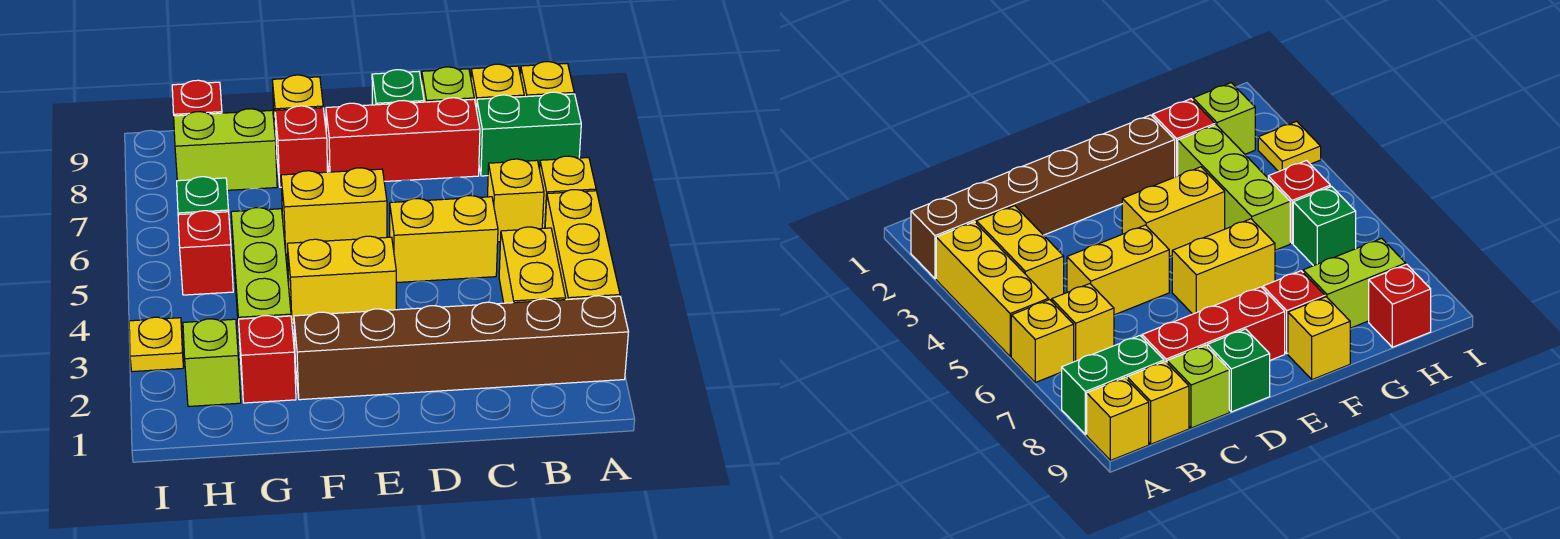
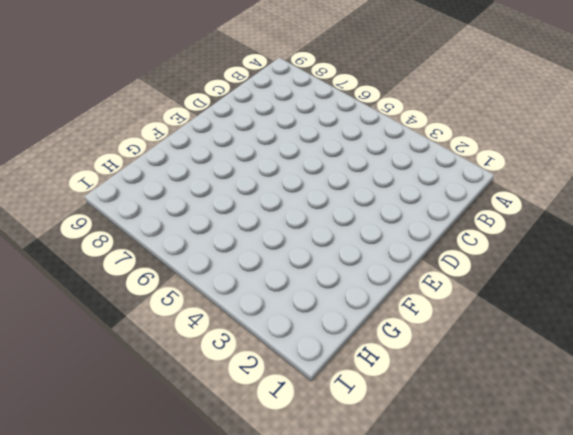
none -> brown 1x6 brick [294,296,628,400]
none -> yellow 1x3 brick [545,190,620,300]
none -> yellow 1x1 brick [540,156,596,228]

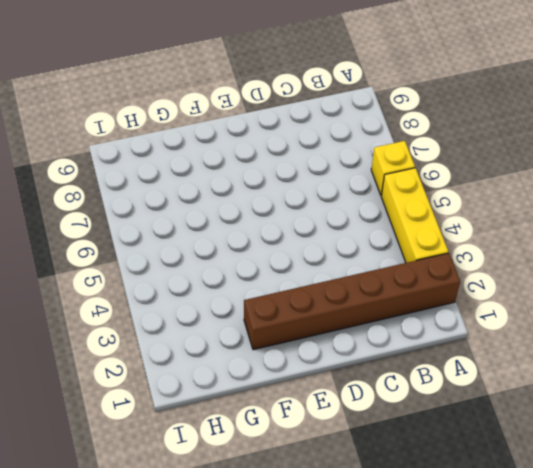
none -> green 1x2 brick [477,92,581,176]
none -> yellow 1x1 brick [520,62,574,97]
none -> yellow 1x2 brick [499,227,566,303]

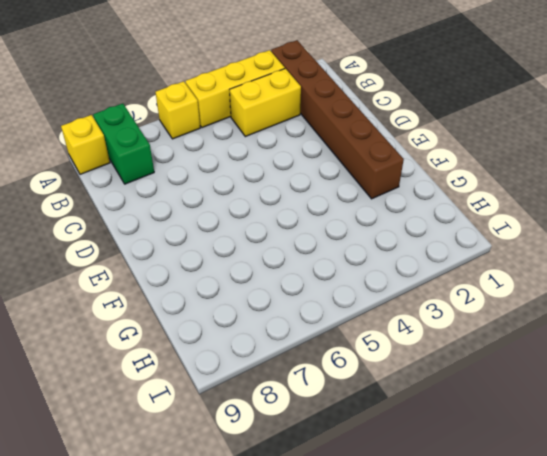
none -> yellow 1x1 brick [488,159,544,242]
none -> yellow 1x1 brick [471,64,524,110]
none -> yellow 1x2 brick [390,196,498,283]

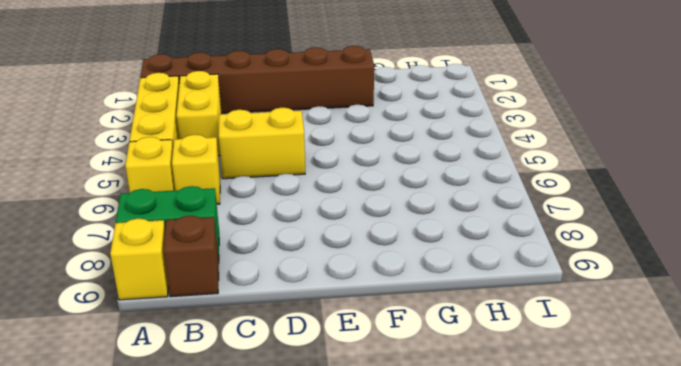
brown 1x1 brick [163,216,219,297] -> yellow 1x1 brick [471,64,524,110]
none -> red 1x3 brick [326,98,480,181]
none -> lime 1x1 brick [422,67,474,102]
none -> green 1x1 brick [372,70,424,105]

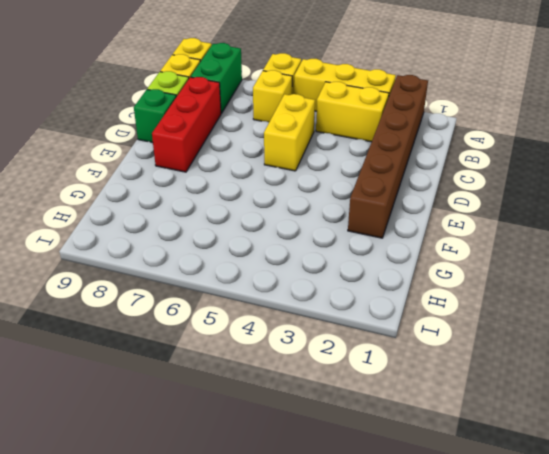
none -> yellow 1x2 brick [287,236,396,325]
none -> yellow 1x2 brick [281,168,387,254]
none -> red 1x1 brick [275,106,327,187]

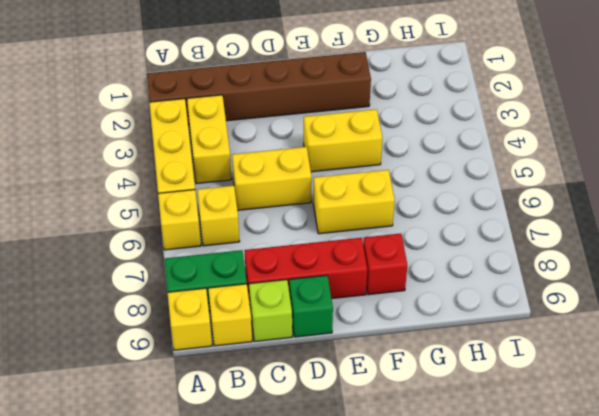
none -> yellow 1x1 brick [272,75,323,152]
none -> red 1x1 brick [239,316,296,403]
none -> lime 1x3 brick [231,208,291,360]

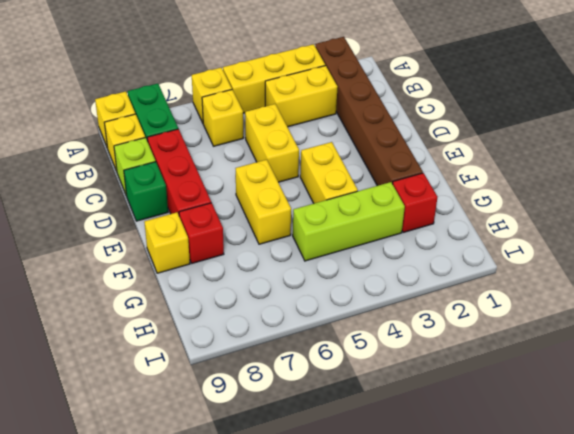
none -> lime 1x2 brick [174,109,277,190]
none -> lime 1x1 brick [183,319,241,406]
none -> red 1x1 brick [178,211,233,295]

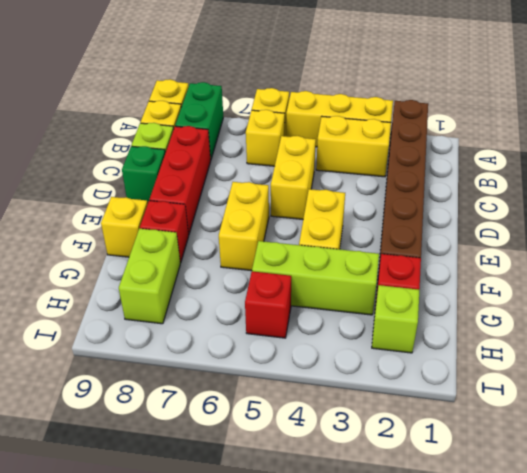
none -> green 1x1 brick [177,177,229,215]
none -> red 1x1 brick [172,80,222,116]
none -> yellow 1x1 plate [129,317,184,372]

